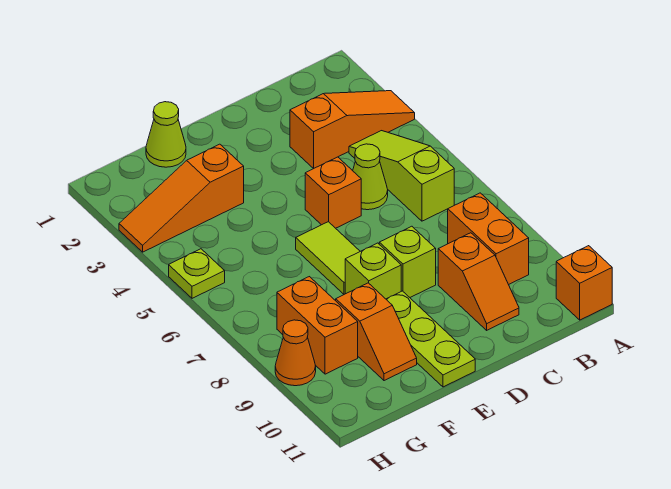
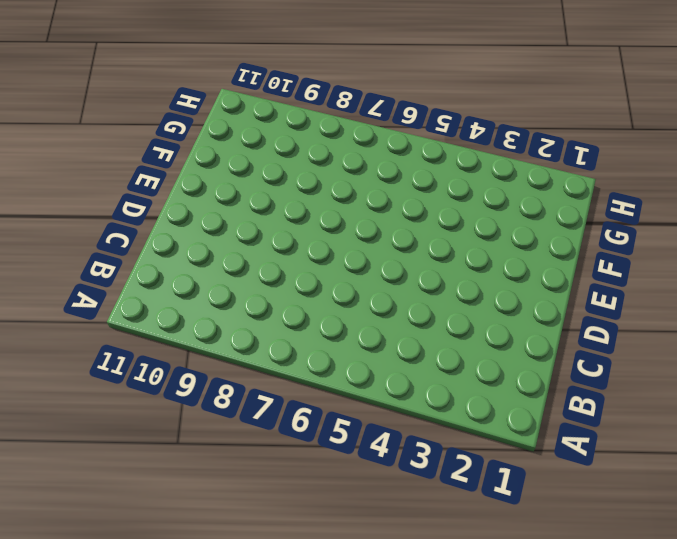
none -> orange 1x3 slope [290,91,415,169]
none -> orange 1x1 brick [556,246,612,320]
none -> lime 1x3 slope [349,131,454,221]

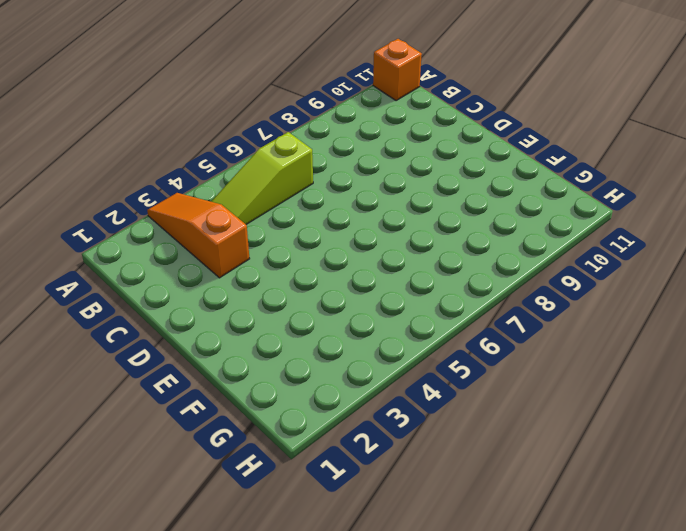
none -> orange 1x2 brick [448,193,529,285]
none -> lime 1x1 cone [353,144,388,210]
none -> orange 1x2 slope [438,233,519,330]

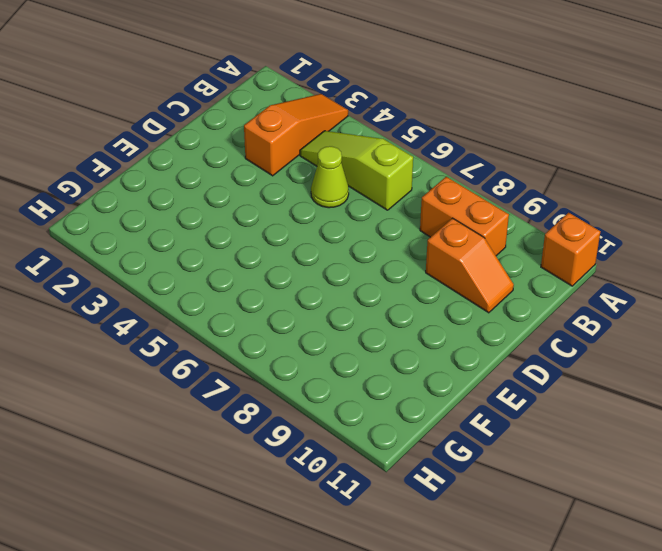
none -> orange 1x1 brick [305,157,361,228]
none -> lime 1x1 brick [379,226,436,297]
none -> lime 1x2 tile [296,222,360,294]

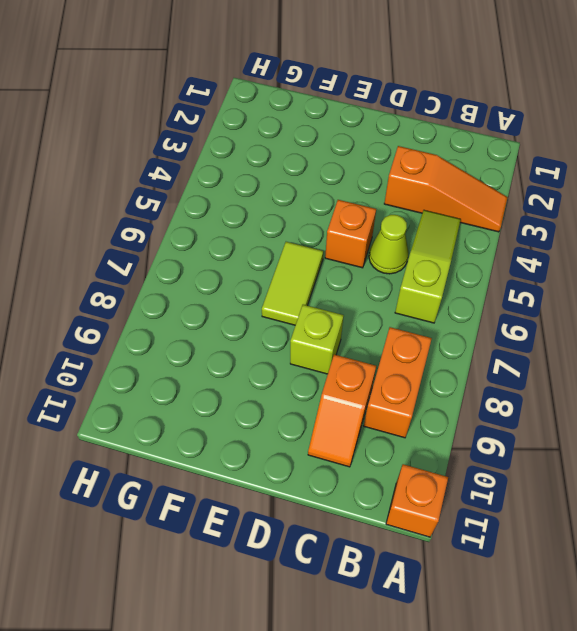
none -> lime 1x1 brick [345,243,401,299]
none -> lime 1x3 plate [386,291,475,387]
none -> lime 1x1 cone [146,102,186,167]

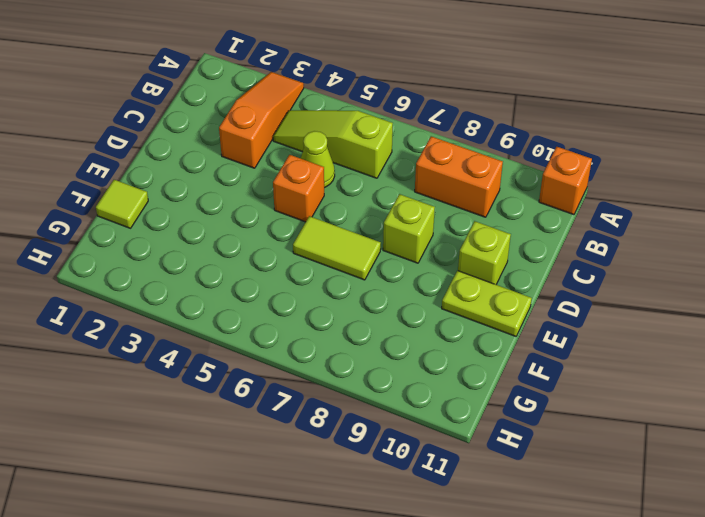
lime 1x1 brick [458,221,511,285] -> lime 1x1 brick moved to [345,243,401,299]
lime 1x2 plate [442,271,532,336] -> lime 1x3 plate [386,291,475,387]
lime 1x1 tile [96,180,148,228] -> lime 1x1 cone [146,102,186,167]
none -> orange 1x2 slope [438,233,519,330]
none -> orange 1x3 slope [119,144,244,252]
none -> orange 1x2 slope [336,283,417,381]

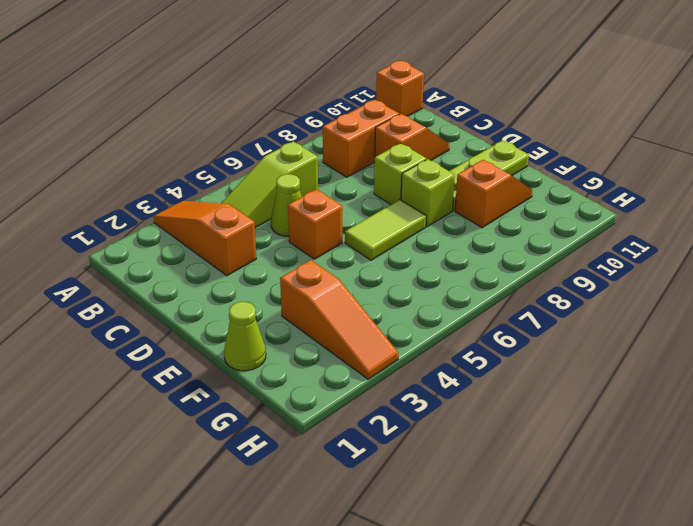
none -> orange 1x2 brick [277,277,358,374]
none -> lime 1x1 plate [169,249,225,298]
none -> orange 1x1 cone [275,320,316,386]

